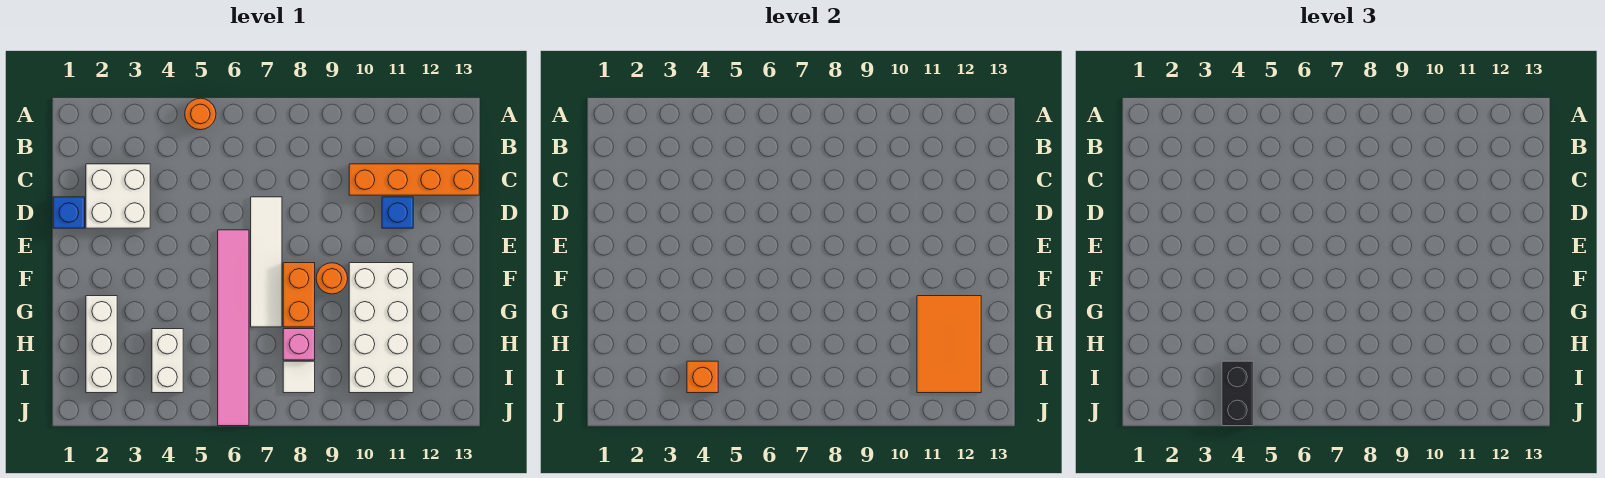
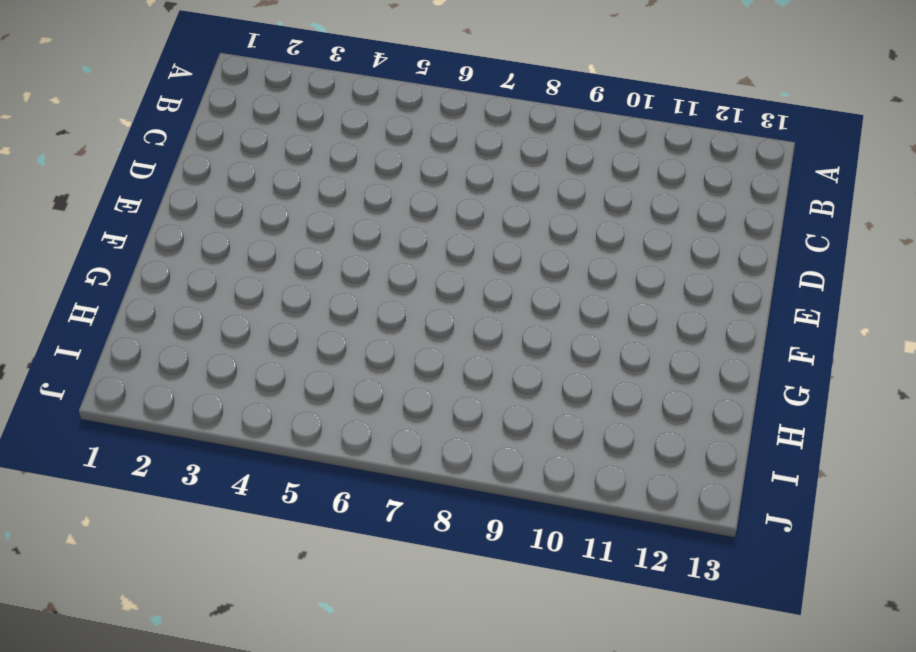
none -> orange 1x1 round brick [185,98,216,130]
none -> white 2x2 brick [86,164,150,228]
none -> orange 1x4 brick [349,164,479,195]

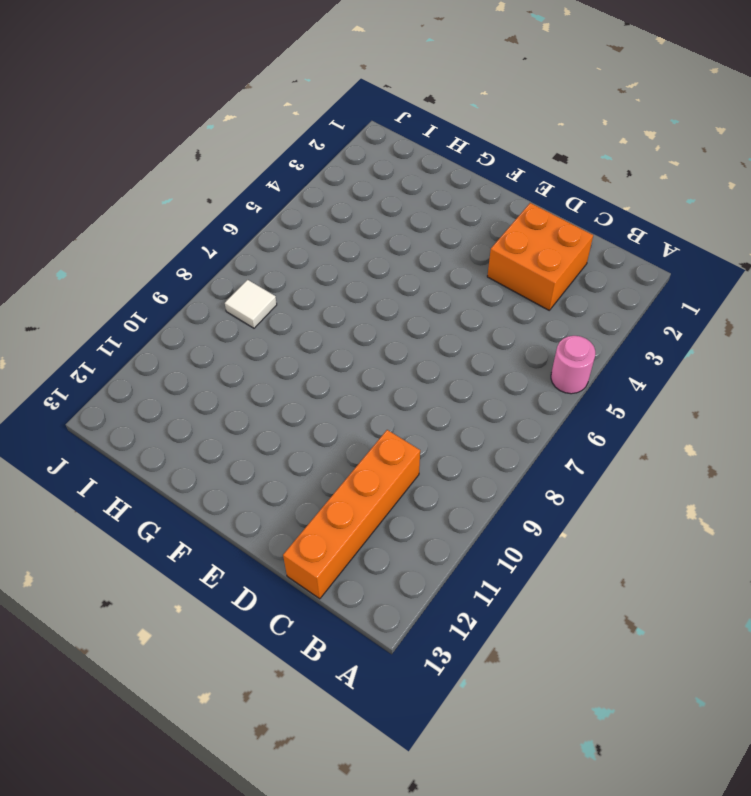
pink 1x1 round brick [551,336,595,394] -> orange 1x1 round brick [185,98,216,130]
orange 2x2 brick [487,203,593,310] -> white 2x2 brick [86,164,150,228]
none -> blue 1x1 brick [53,197,85,228]
none -> white 1x4 tile [251,197,282,327]
none -> blue 1x1 brick [382,197,413,228]

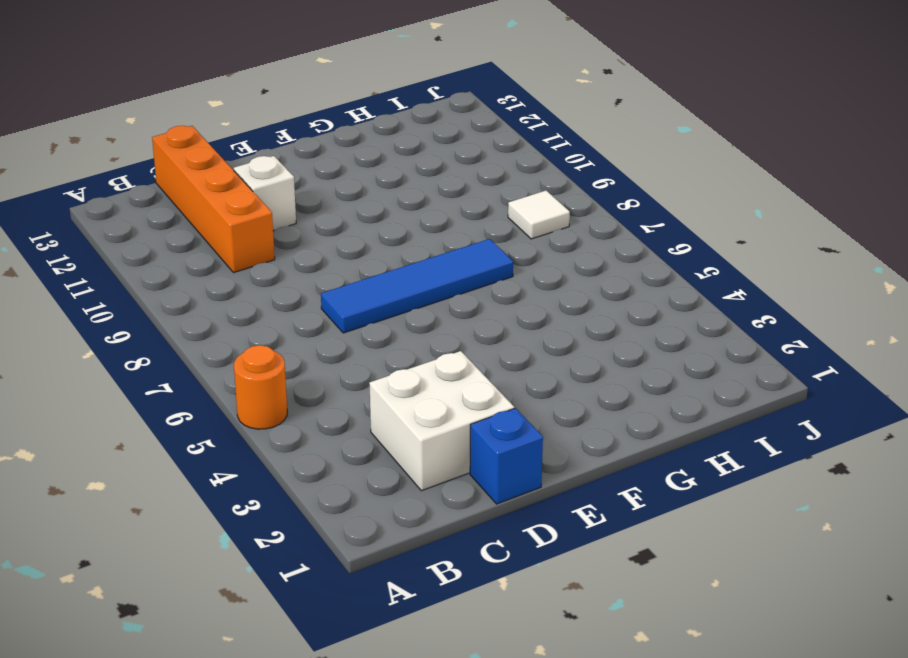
blue 1x4 tile [321,239,513,333] -> white 1x4 tile [251,197,282,327]
white 1x1 brick [234,156,296,231] -> blue 1x1 brick [382,197,413,228]
none -> pink 1x6 tile [218,230,249,426]
none -> orange 1x2 brick [283,263,315,327]
none -> orange 1x1 round brick [316,263,348,294]

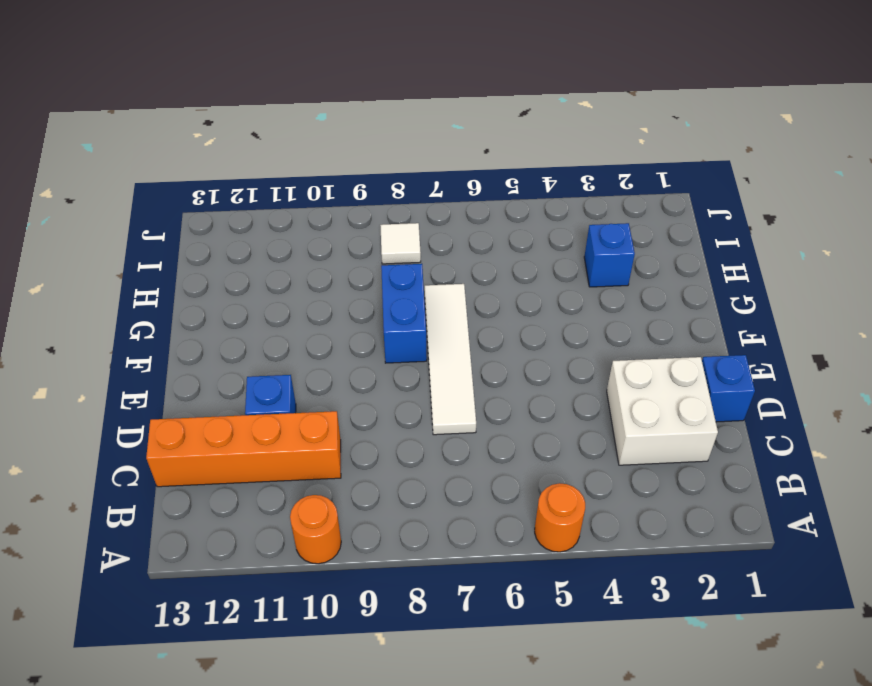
orange 1x1 round brick [290,495,341,564] -> orange 1x1 round brick moved to [316,263,348,294]
blue 1x2 brick [381,264,427,363] -> orange 1x2 brick [283,263,315,327]
blue 1x1 brick [584,223,635,287] -> none
none -> pink 1x6 tile [218,230,249,426]
none -> white 2x4 brick [349,263,413,393]
none -> white 1x3 brick [86,296,117,393]

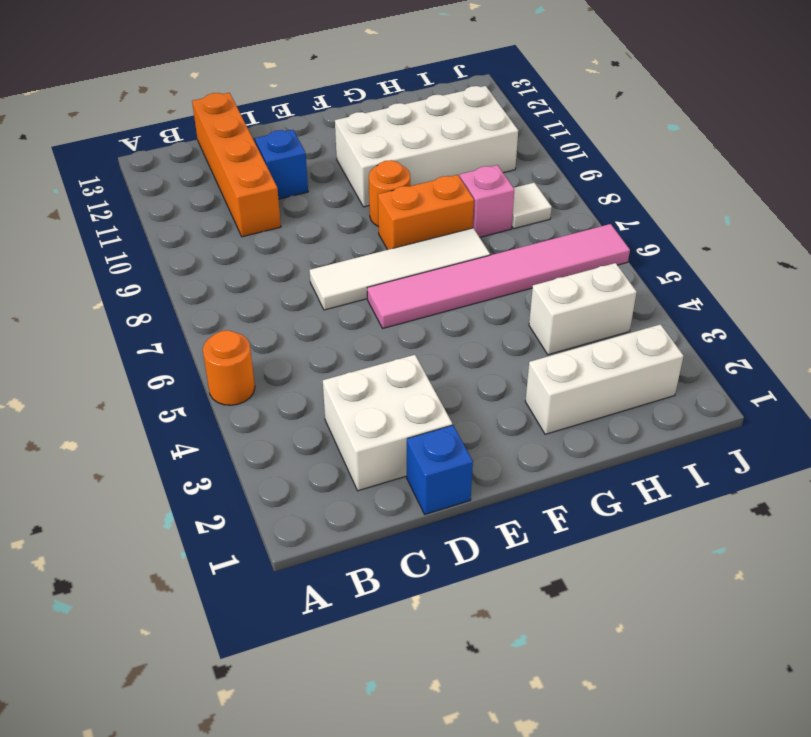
none -> orange 2x3 tile [917,296,981,393]
none -> orange 1x1 brick [687,361,718,393]
none -> black 1x2 brick [1222,361,1253,426]

